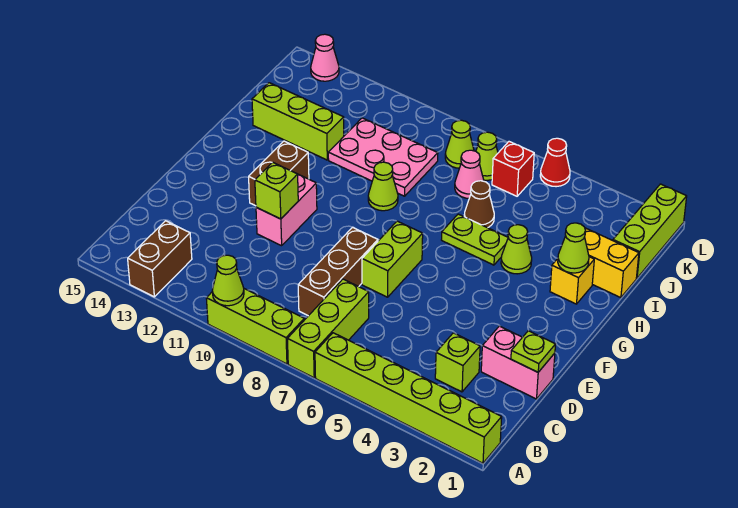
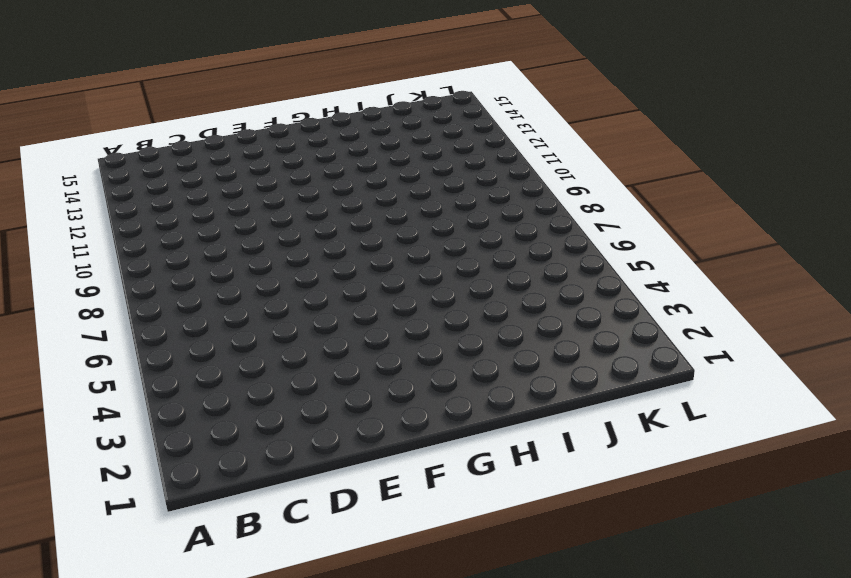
none -> lime 1x6 brick [315,333,502,463]
none -> lime 1x3 brick [287,279,369,378]
none -> lime 1x3 brick [206,289,304,364]

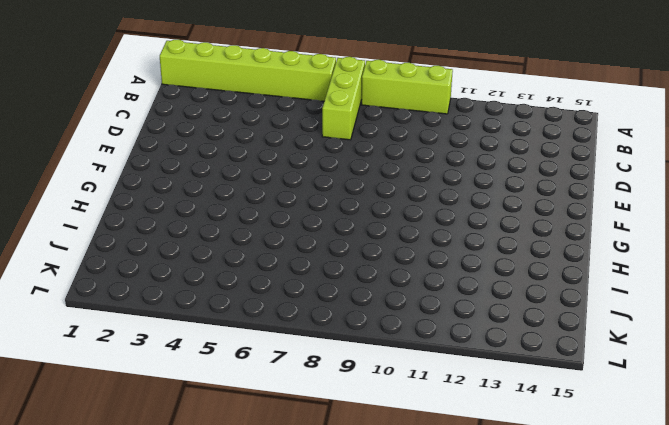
none -> brown 1x2 brick [128,221,192,297]
none -> lime 1x1 brick [435,333,480,392]
none -> brown 1x3 brick [298,227,378,316]

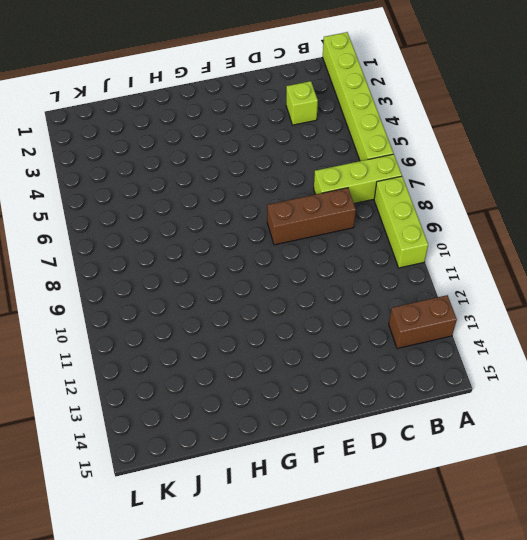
none -> pink 1x2 brick [481,326,555,399]
none -> lime 1x2 brick [362,221,423,297]
none -> pink 1x2 brick [256,174,317,246]

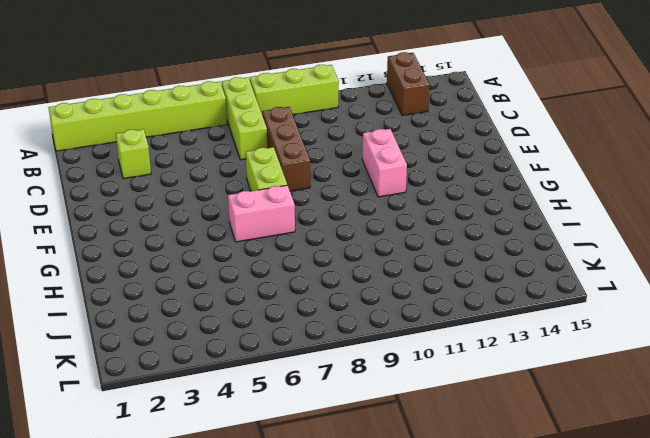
pink 1x2 brick [228,185,295,242] -> pink 1x2 brick moved to [481,326,555,399]
none -> brown 1x2 brick [249,141,309,206]
none -> yellow 1x1 brick [550,257,594,304]
none -> lime 1x1 cone [501,225,532,274]

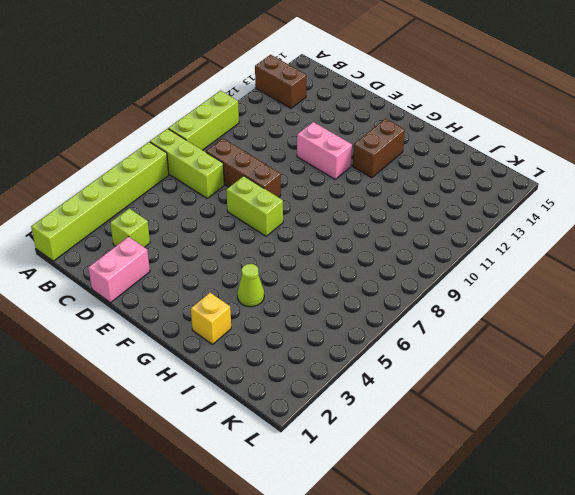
brown 1x2 brick [353,119,405,178] -> brown 1x2 brick turned to [249,141,309,206]
none -> lime 1x2 plate [442,214,508,265]
none -> lime 1x1 cone [368,162,398,211]
none -> yellow 1x2 brick [585,228,639,298]

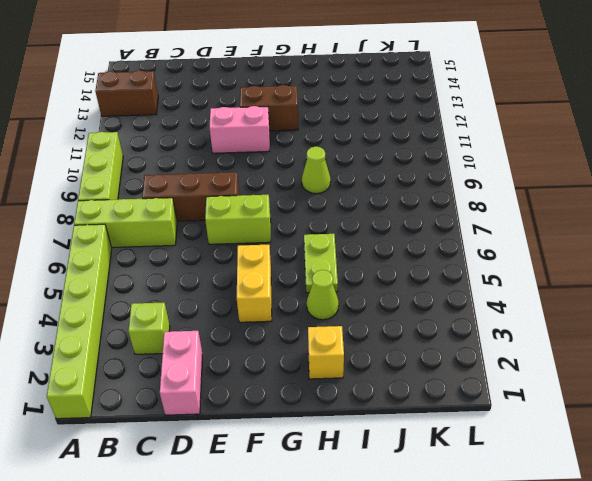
yellow 1x2 brick [237,245,272,322] -> yellow 1x2 brick moved to [585,228,639,298]
none -> brown 1x1 cone [464,181,494,228]
none -> pink 2x3 plate [328,118,438,196]
none -> lime 1x3 brick [252,83,344,160]

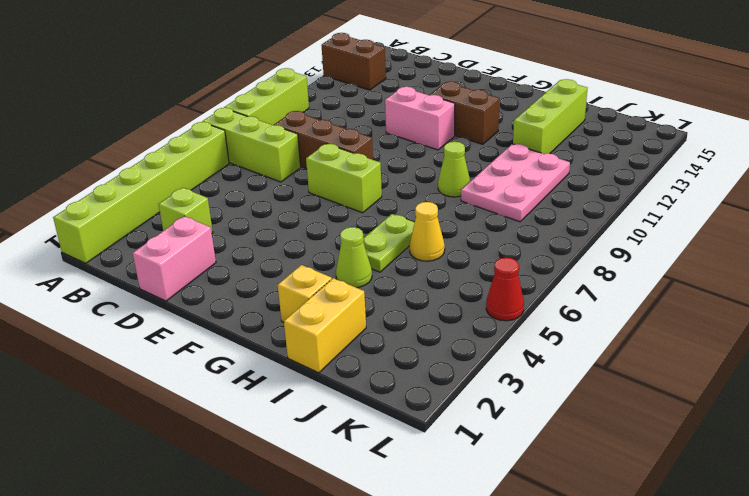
yellow 1x1 cone [409,202,445,261] -> brown 1x1 cone [464,181,494,228]
none -> lime 1x3 brick [613,184,687,278]
none -> pink 1x1 cone [455,150,484,198]
none -> red 1x1 brick [492,142,534,196]

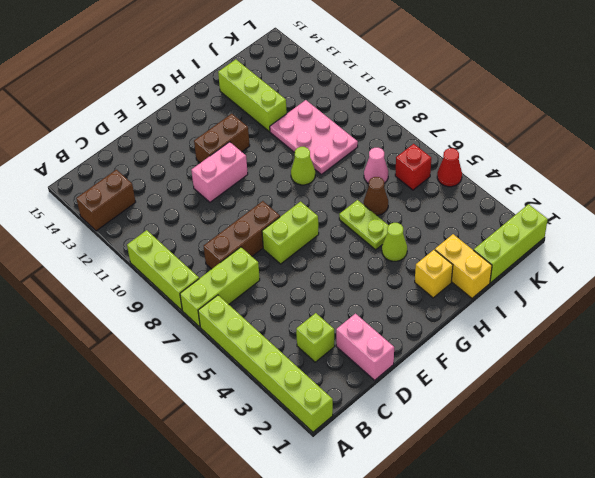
none -> lime 1x1 cone [476,132,498,180]
none -> lime 1x1 cone [445,120,474,168]
none -> pink 1x1 cone [311,34,339,81]

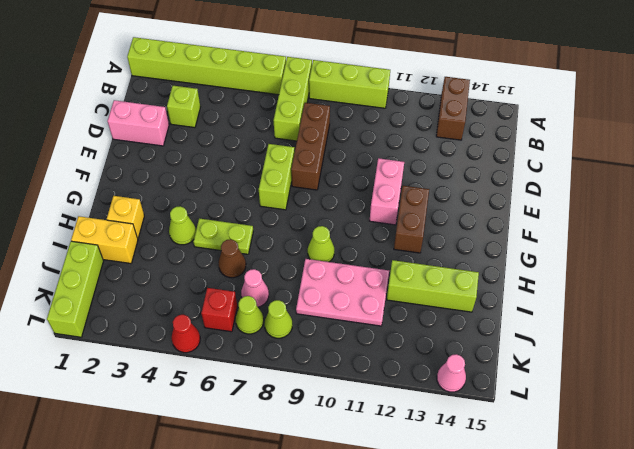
none -> lime 1x1 cone [212,255,244,306]
none -> lime 1x1 plate [511,331,556,372]
none -> lime 1x1 brick [255,162,298,219]

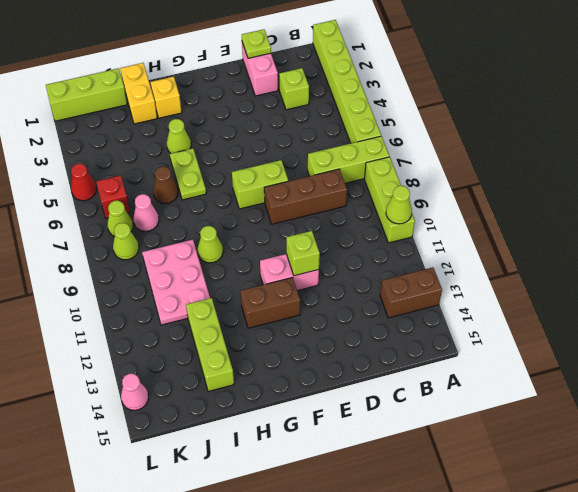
none -> lime 1x1 cone [558,223,589,273]

